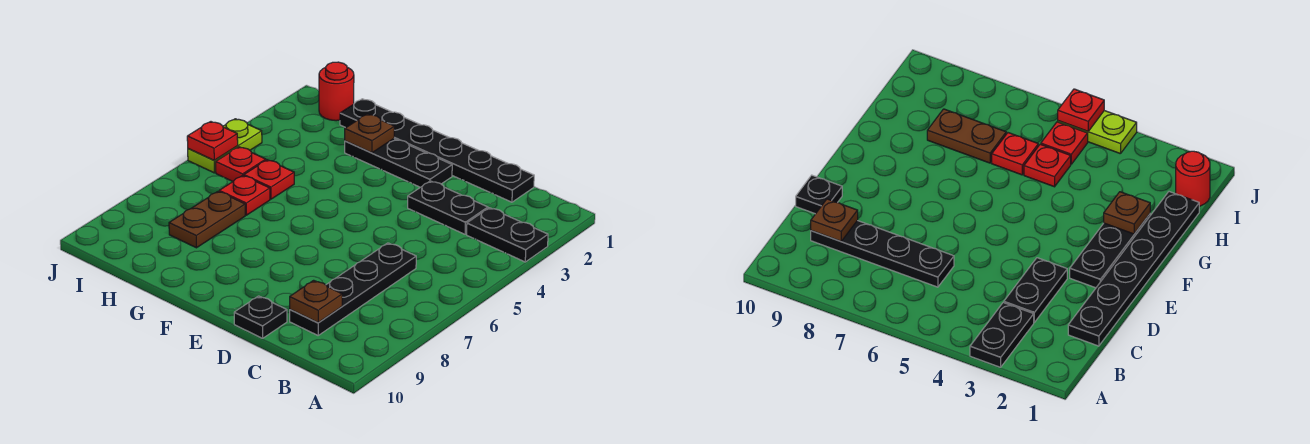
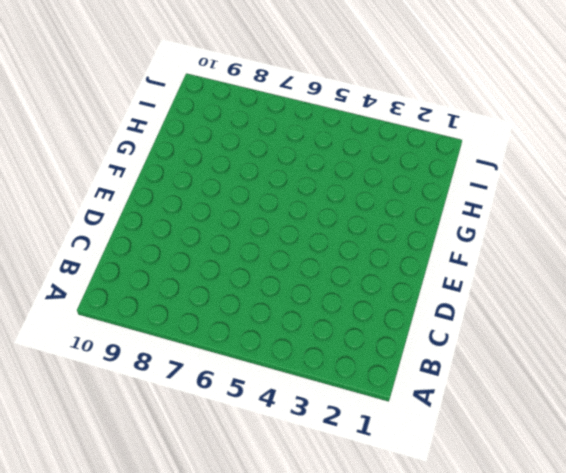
none -> black 1x2 plate [467,208,548,262]
none -> black 1x6 plate [340,99,534,202]
none -> black 1x2 plate [408,181,488,234]

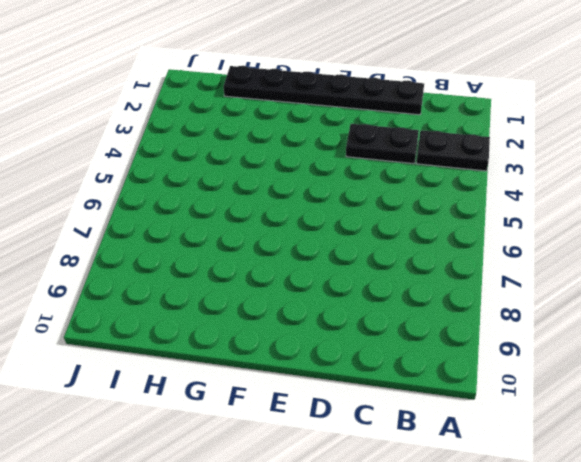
none -> black 1x4 plate [290,243,416,335]
none -> black 1x1 plate [234,296,287,338]
none -> black 1x3 plate [345,139,452,187]

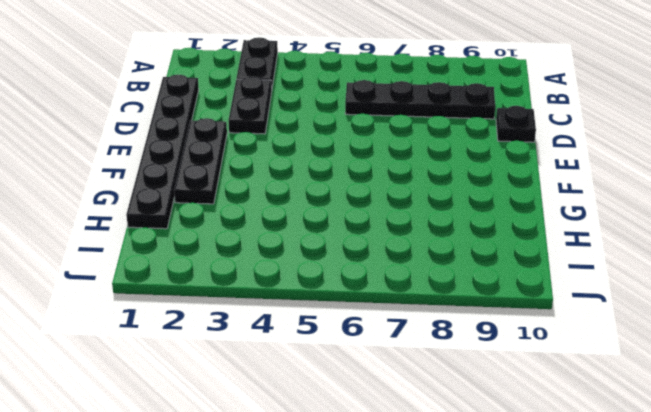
none -> red 1x1 plate [244,160,294,199]
none -> red 1x1 plate [219,176,270,215]
none -> brown 1x2 plate [169,191,245,248]

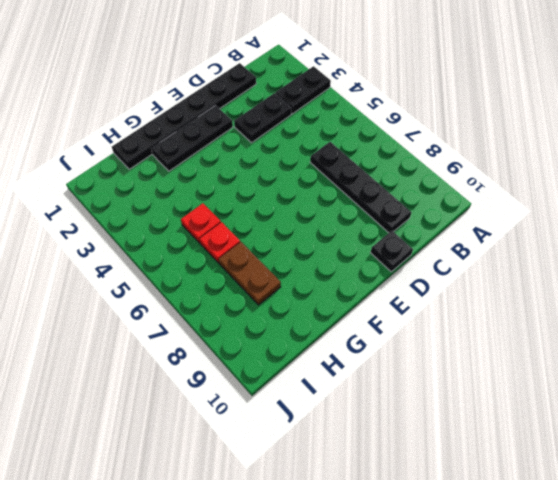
none -> red 1x1 round brick [319,62,354,121]
none -> red 1x1 plate [216,147,266,181]
none -> lime 1x2 plate [188,119,262,173]

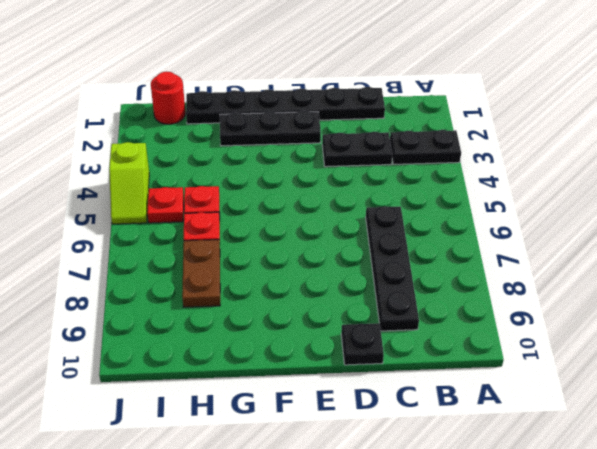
lime 1x2 slope [109,142,149,224] -> lime 1x2 plate [188,119,262,173]
none -> brown 1x1 plate [290,280,342,323]
none -> brown 1x1 plate [345,114,394,153]
none -> red 1x1 plate [187,122,238,160]

